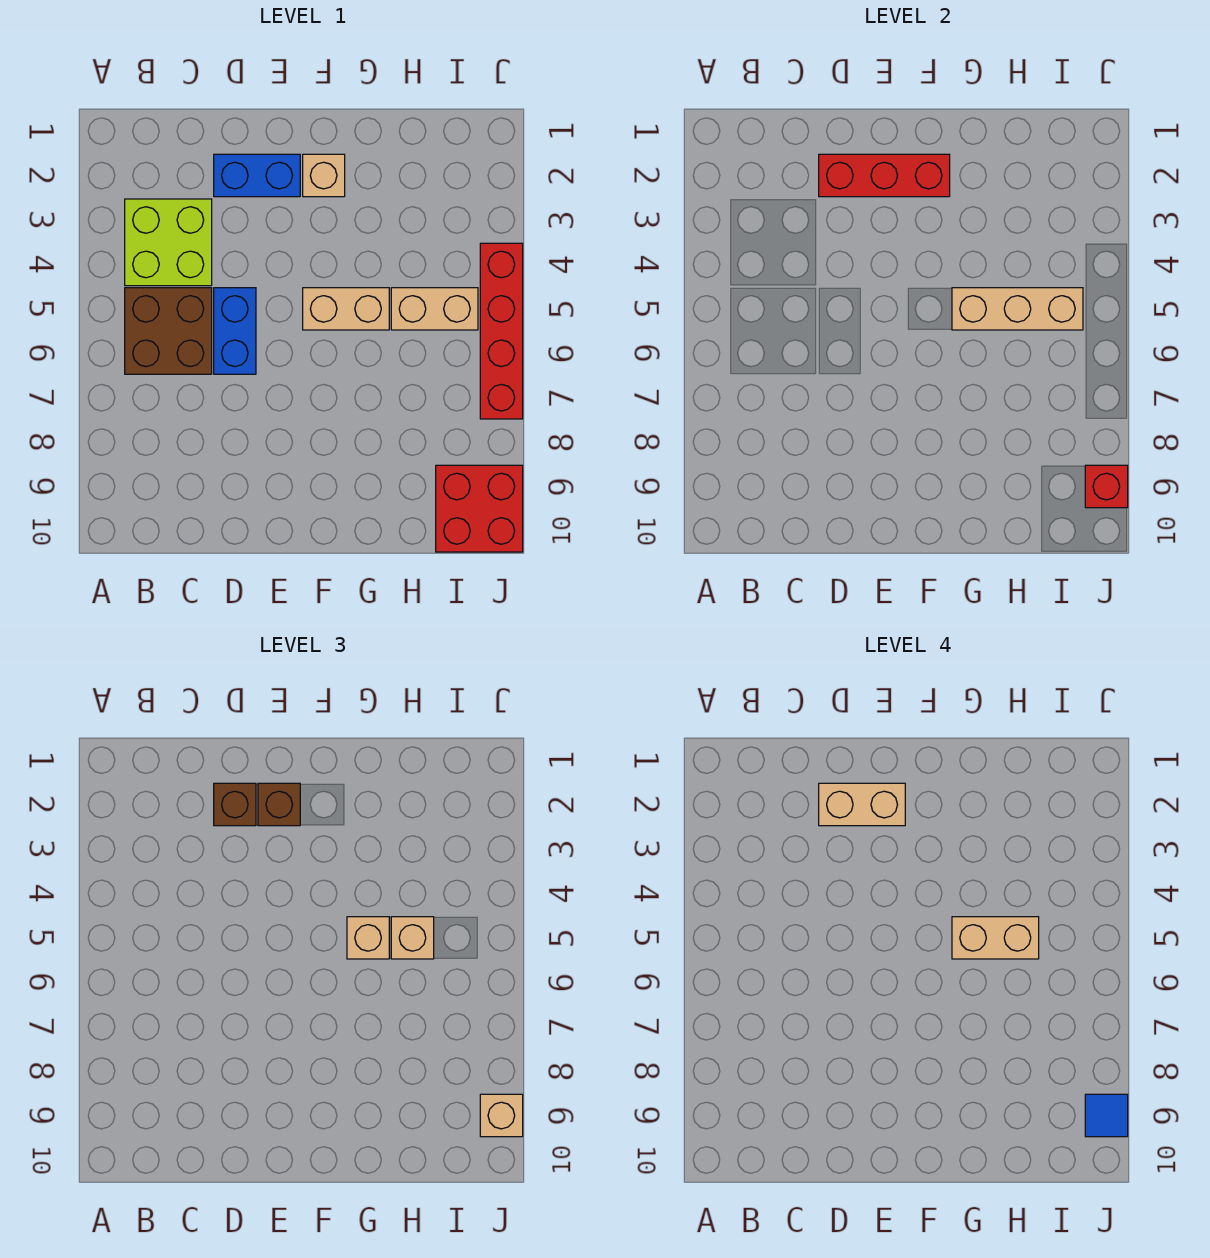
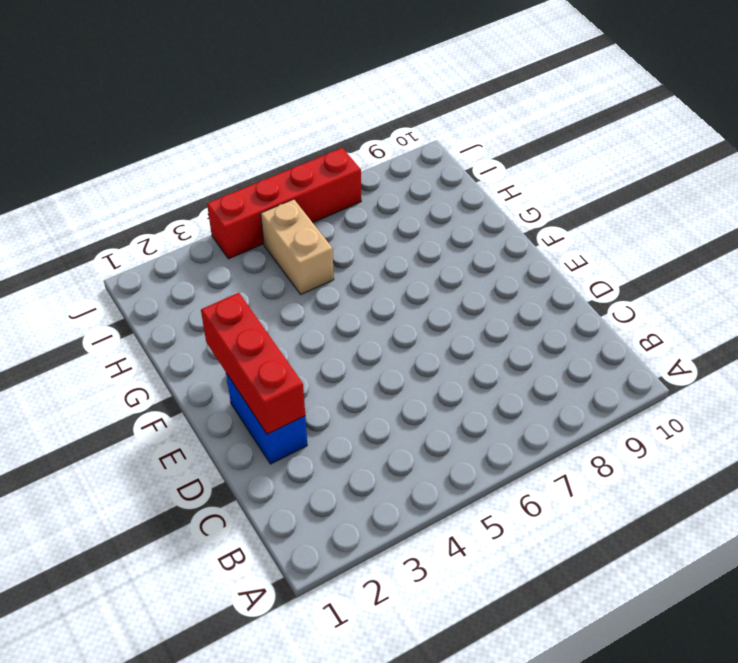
none -> lime 2x2 brick [125,199,212,286]
none -> brown 2x2 brick [125,288,212,374]
none -> blue 1x2 brick [214,288,256,374]

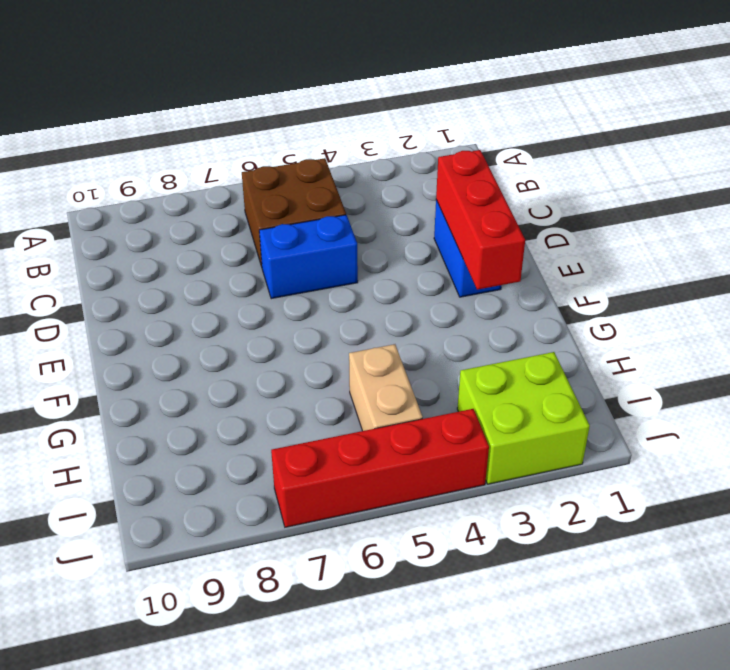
lime 2x2 brick [457,352,590,484] -> lime 2x2 brick moved to [125,199,212,286]
none -> tan 1x1 brick [303,154,345,197]
none -> tan 1x2 brick [303,288,389,330]
none -> red 2x2 brick [436,465,523,552]

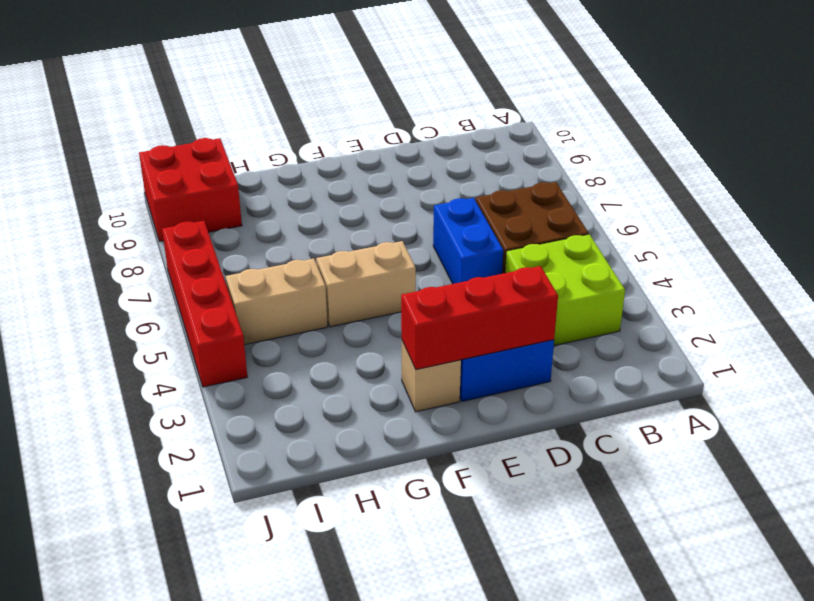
none -> tan 1x3 brick [952,288,1083,330]
none -> red 1x1 brick [1085,465,1128,508]
none -> brown 1x1 brick [214,783,256,826]

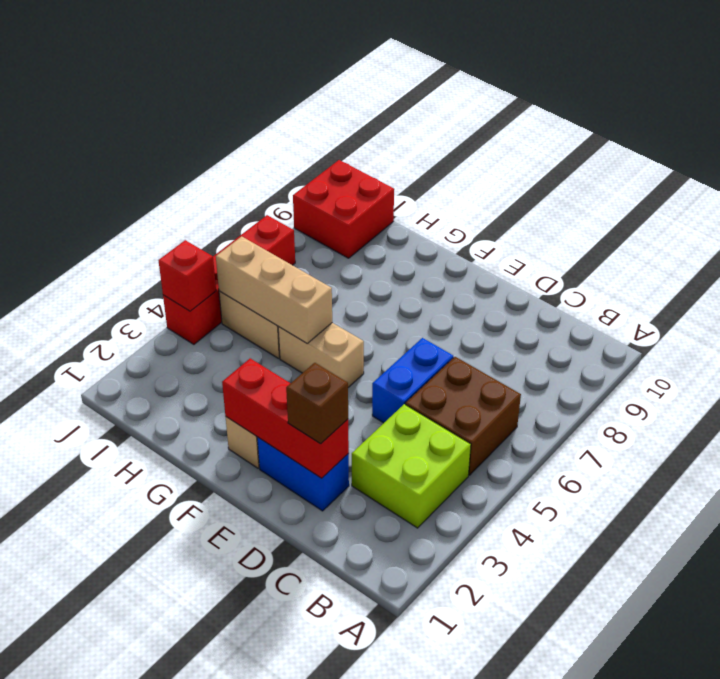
red 1x1 brick [158,240,216,311] -> red 1x1 brick moved to [1085,465,1128,508]
none -> brown 1x1 brick [258,783,300,826]
none -> tan 1x1 brick [347,917,389,959]
none -> tan 1x1 brick [391,917,434,959]

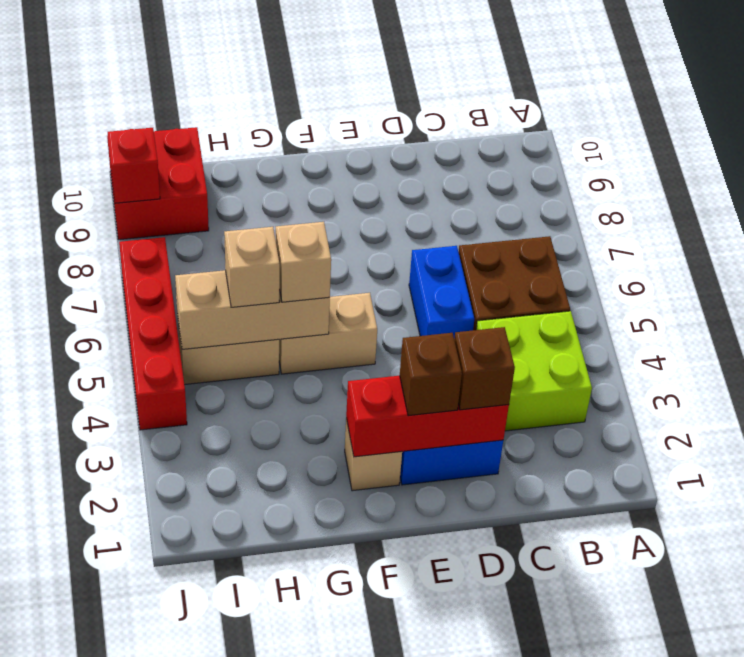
none -> tan 1x1 brick [480,1094,523,1137]
none -> tan 1x2 brick [819,783,905,826]
none -> tan 1x2 brick [952,917,1039,959]

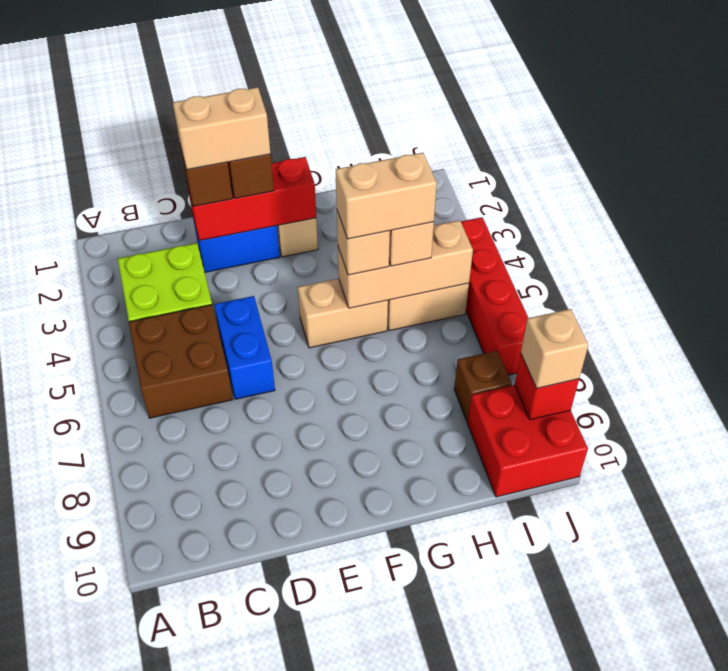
brown 1x1 brick [454,351,512,422] -> none
none -> blue 1x1 tile [1085,1094,1128,1137]

